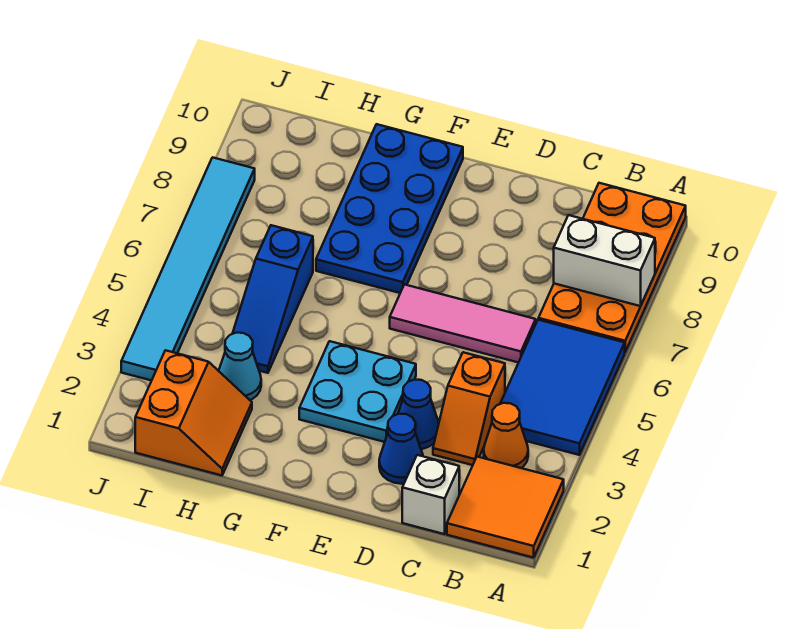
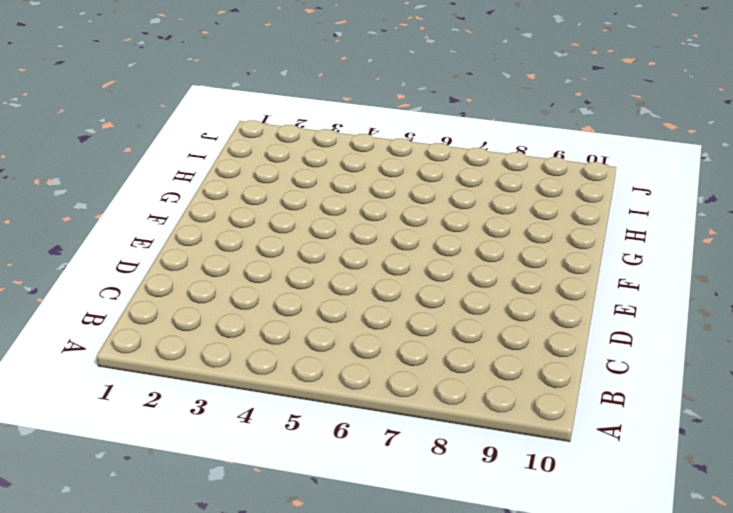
none -> orange 2x2 tile [447,457,564,558]
none -> blue 2x3 tile [500,320,625,455]
none -> orange 2x4 plate [538,183,686,352]

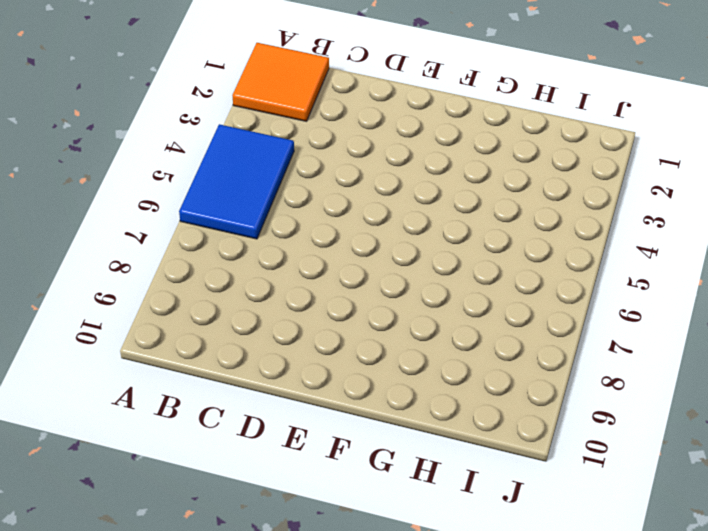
none -> orange 2x4 plate [538,183,686,352]
none -> orange 1x1 cone [484,403,528,468]
none -> white 1x1 brick [402,455,459,534]

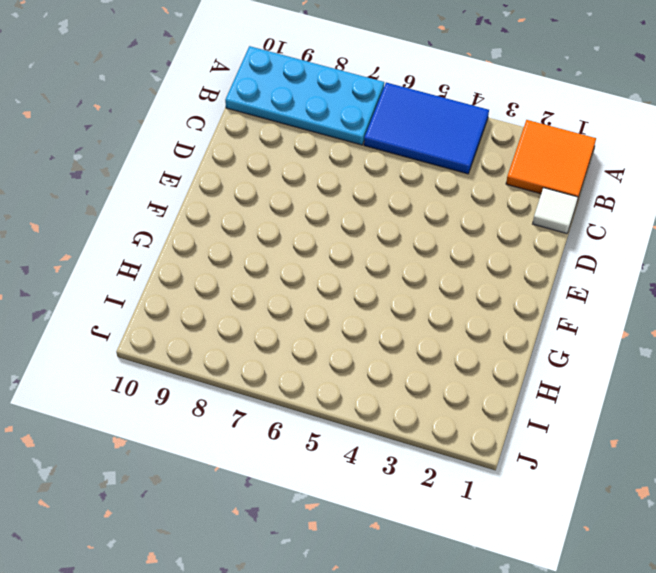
cyan 2x4 plate [225,46,384,145] -> orange 2x4 plate [538,183,686,352]
white 1x1 tile [533,188,578,234] -> white 1x1 brick [402,455,459,534]
none -> orange 1x1 cone [484,403,528,468]
none -> orange 1x2 slope [433,352,505,465]
none -> pink 1x3 tile [390,285,536,362]

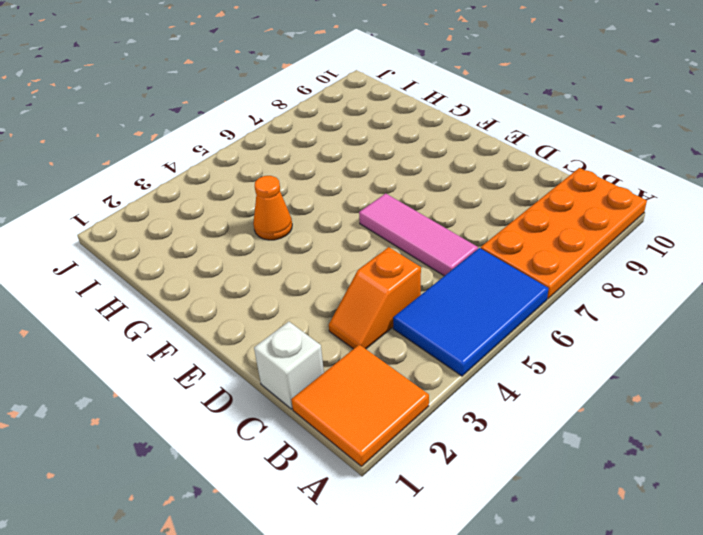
orange 1x1 cone [253,176,292,240] -> orange 1x1 cone moved to [484,403,528,468]
none -> blue 1x1 cone [379,414,423,484]
none -> blue 1x1 cone [398,380,439,449]
none -> cyan 2x2 plate [299,341,416,442]

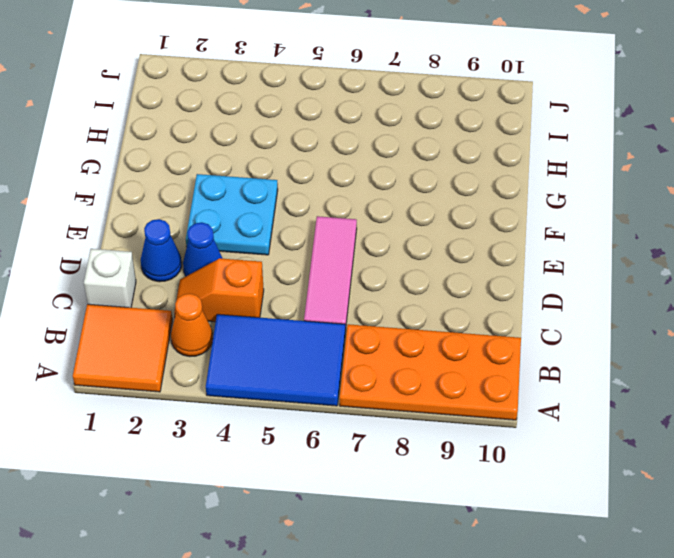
none -> blue 2x4 plate [316,124,463,293]
none -> orange 2x2 slope [135,350,252,475]
none -> cyan 1x1 cone [219,333,261,400]

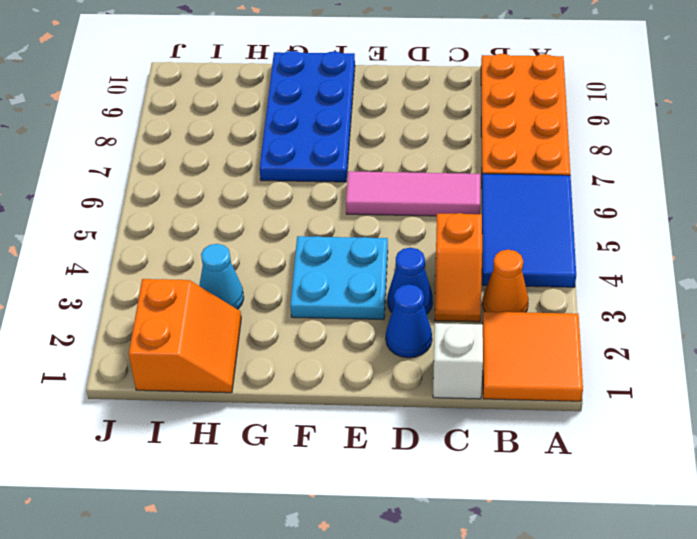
none -> blue 1x3 slope [232,225,313,373]
none -> cyan 1x6 tile [121,157,255,381]
none -> white 1x2 brick [554,215,655,306]

